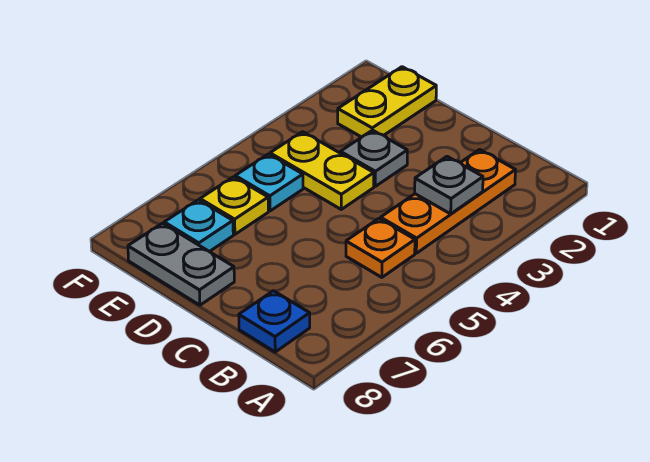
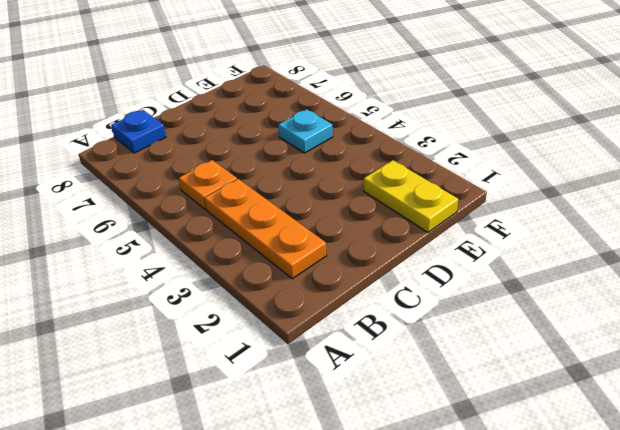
none -> grey 1x1 plate [340,130,407,186]
none -> yellow 1x2 plate [270,132,374,209]

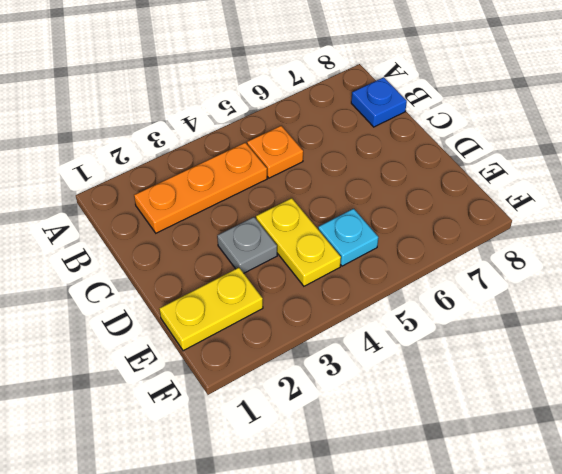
none -> grey 1x2 plate [128,223,234,305]
none -> yellow 1x1 plate [200,177,268,234]

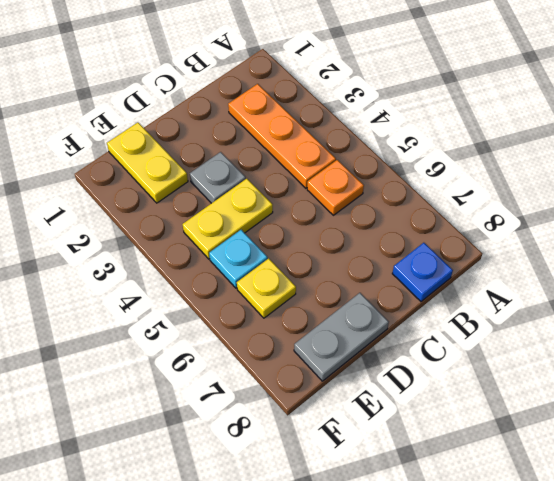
none -> cyan 1x1 plate [164,200,233,252]
none -> grey 1x1 plate [415,157,483,214]

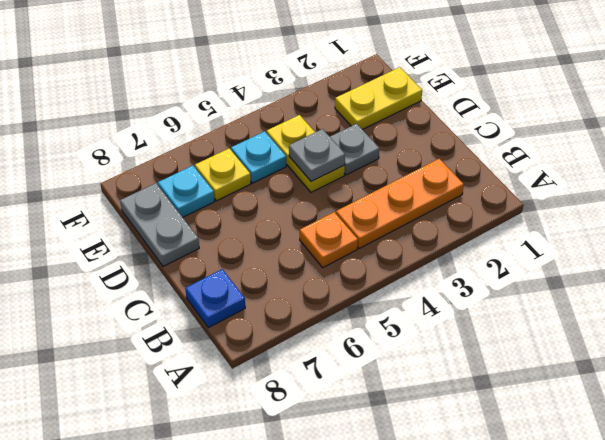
grey 1x1 plate [289,129,345,182] -> grey 1x1 plate moved to [415,157,483,214]

